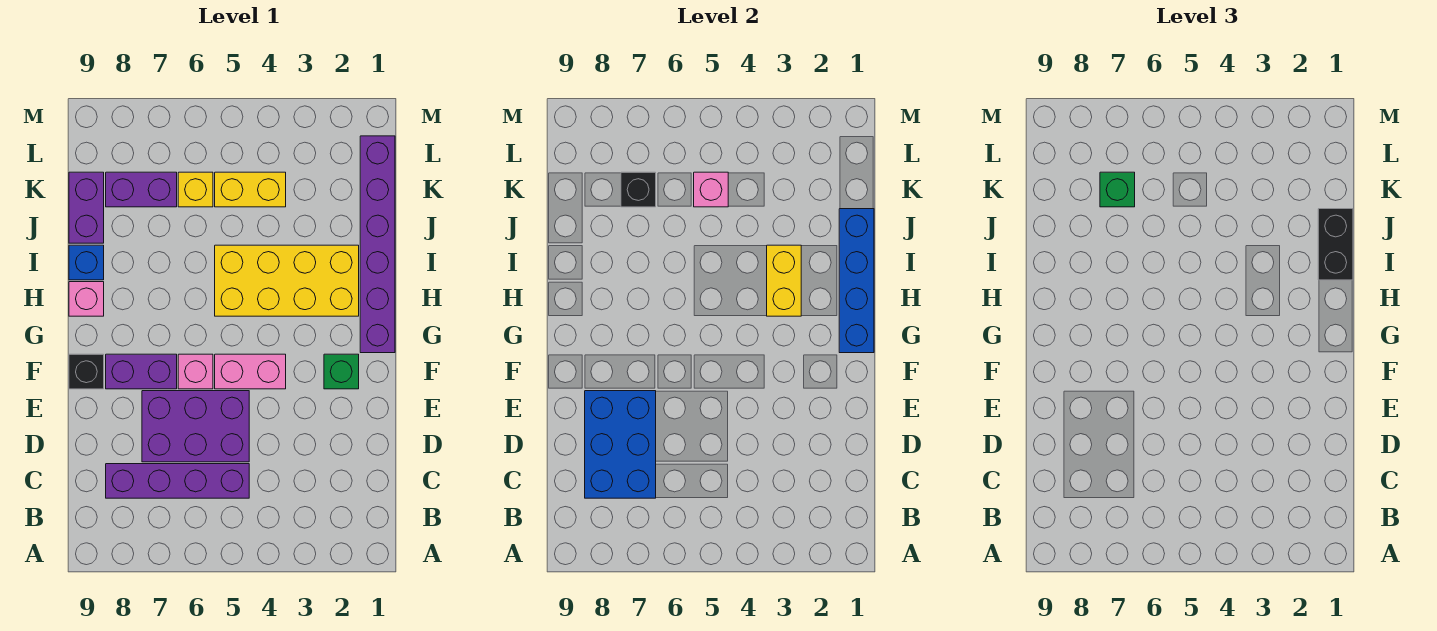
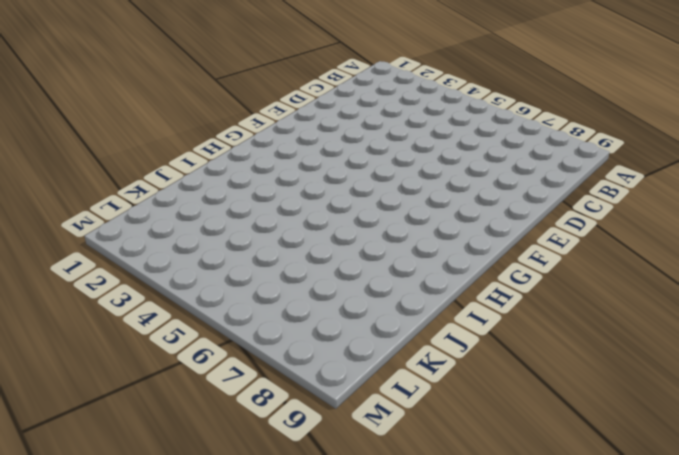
none -> purple 1x4 brick [106,464,249,498]
none -> purple 2x3 brick [142,391,249,462]
none -> green 1x1 brick [324,354,359,389]

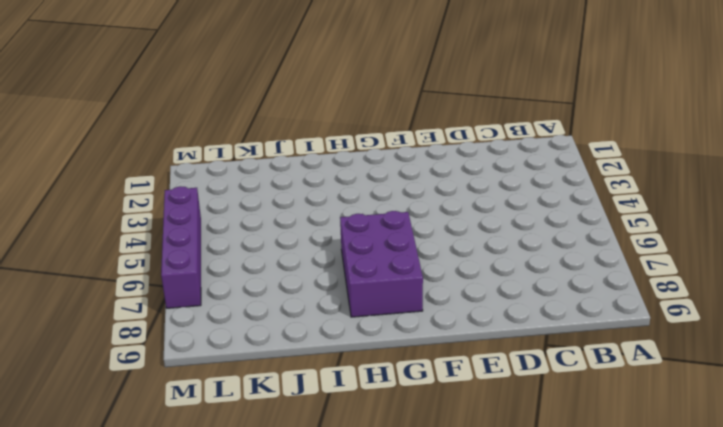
purple 2x3 brick [340,211,423,317] -> purple 2x3 brick moved to [142,391,249,462]
purple 1x4 brick [161,186,201,308] -> purple 1x4 brick moved to [106,464,249,498]
none -> green 1x1 brick [324,354,359,389]
none -> pink 1x2 brick [215,354,286,389]
none -> pink 1x1 brick [178,354,213,389]

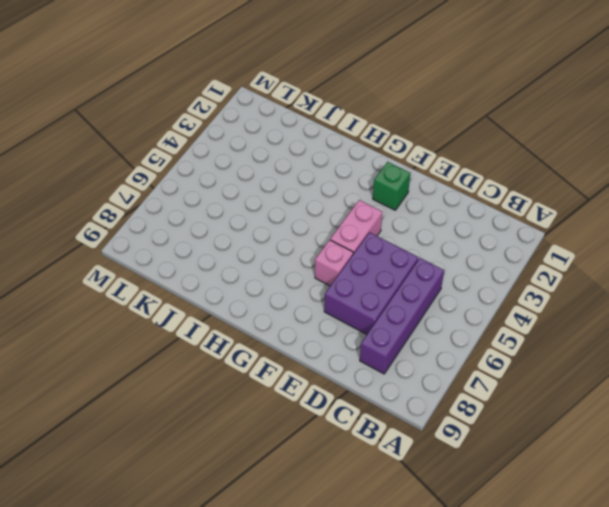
none -> purple 1x2 brick [106,354,177,389]
none -> black 1x1 brick [69,354,104,389]
none -> purple 1x6 brick [360,136,395,353]

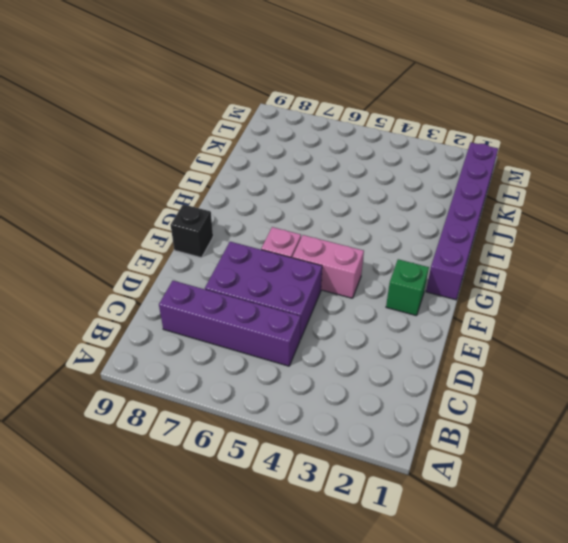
none -> purple 1x2 brick [106,354,177,389]
none -> yellow 2x4 brick [215,245,359,316]
none -> pink 1x1 brick [69,282,104,316]

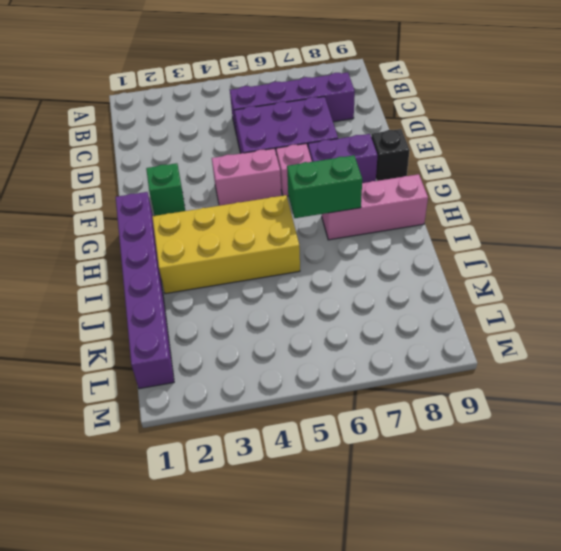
green 1x2 brick [287,155,362,218] -> none
pink 1x3 brick [322,174,428,240] -> pink 1x1 brick [69,282,104,316]
none -> blue 1x1 brick [69,245,104,280]
none -> purple 1x2 brick [69,172,104,243]
none -> yellow 1x2 brick [215,172,286,207]

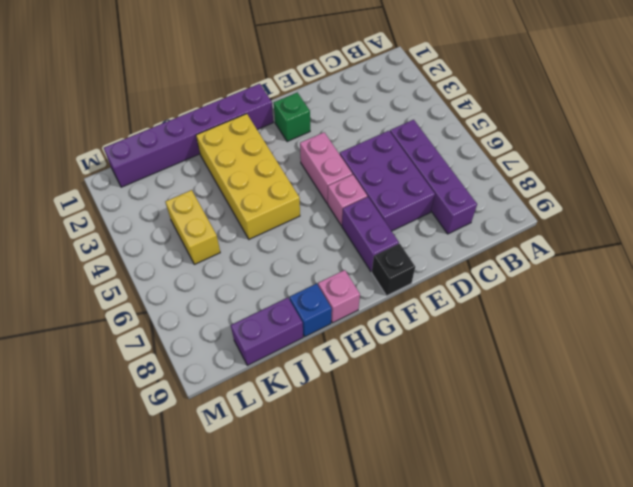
none -> yellow 1x1 brick [178,172,213,207]
none -> purple 1x2 brick [106,172,177,207]
none -> blue 2x3 brick [585,391,656,498]

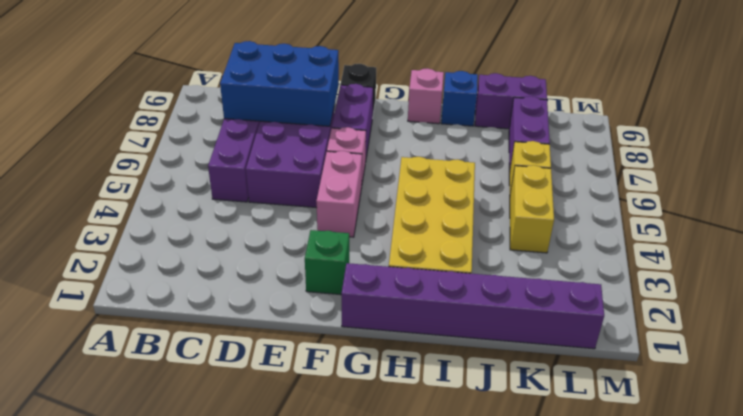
none -> blue 1x4 brick [839,209,874,353]
none -> yellow 1x2 brick [767,245,801,316]
none -> pink 1x1 brick [694,172,728,207]

